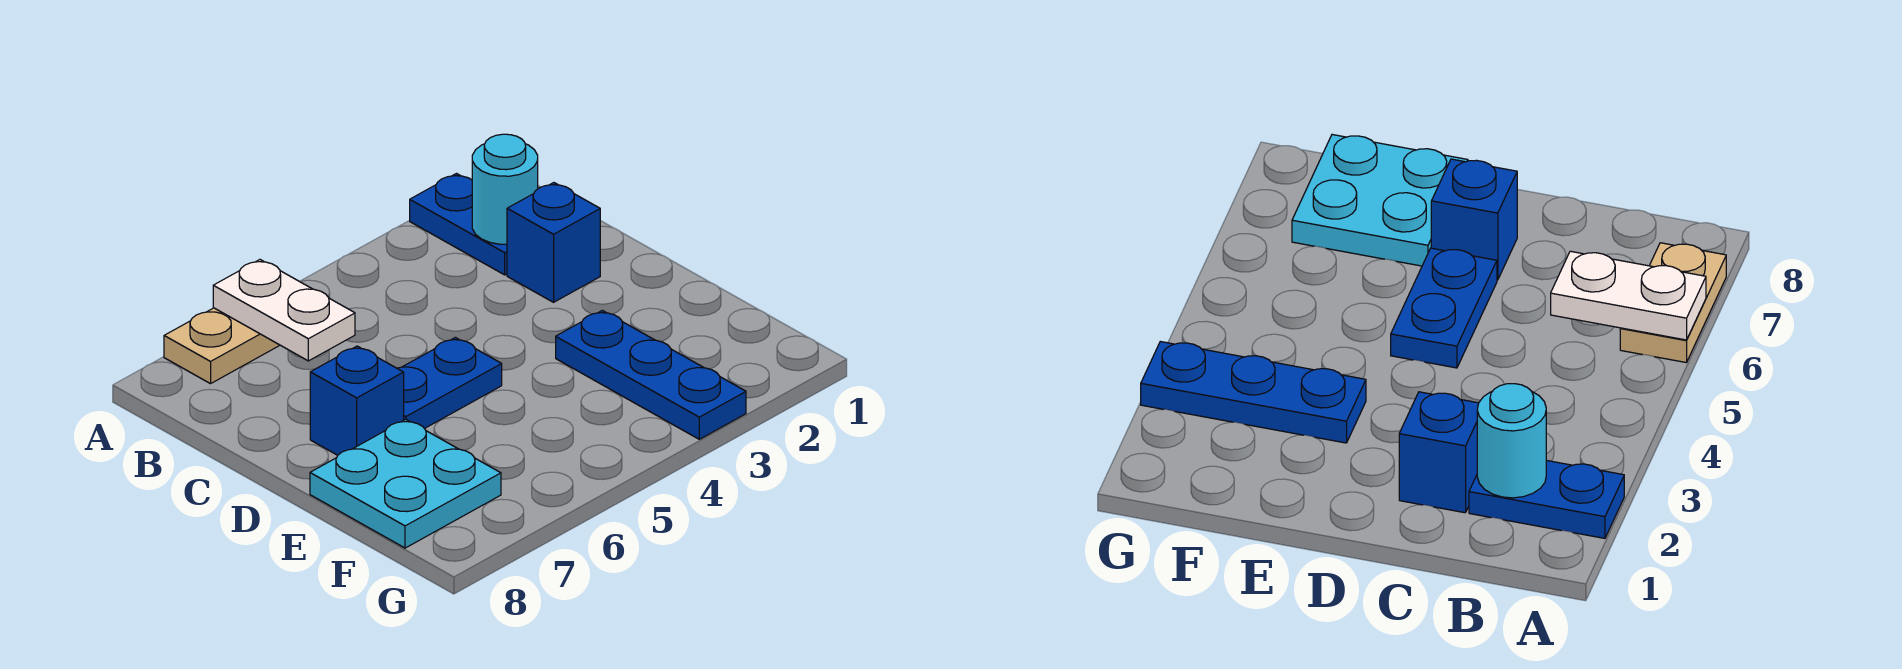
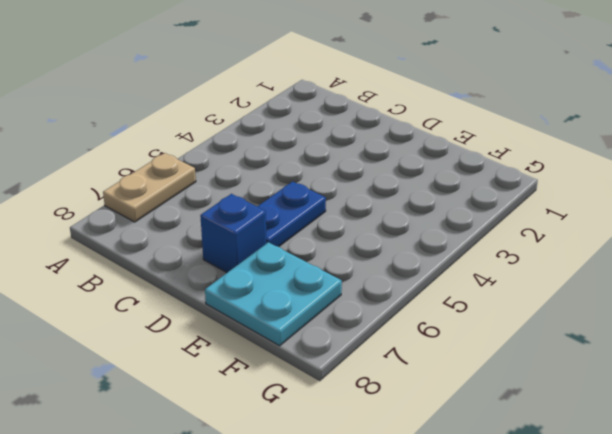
none -> blue 1x2 plate [410,174,507,275]
none -> blue 1x1 brick [507,183,600,302]

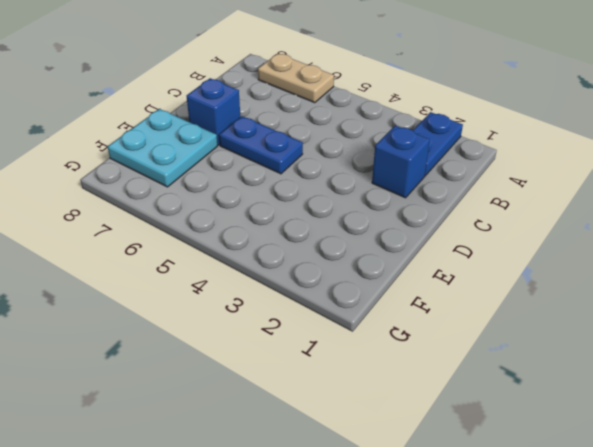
none -> blue 1x3 plate [556,310,746,439]
none -> white 1x2 plate [213,260,355,361]

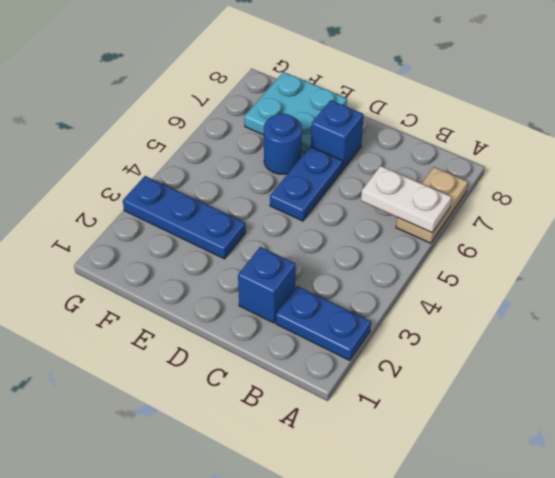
blue 1x1 round brick [264,113,302,174] -> none
none -> cyan 1x1 round brick [472,134,538,244]

